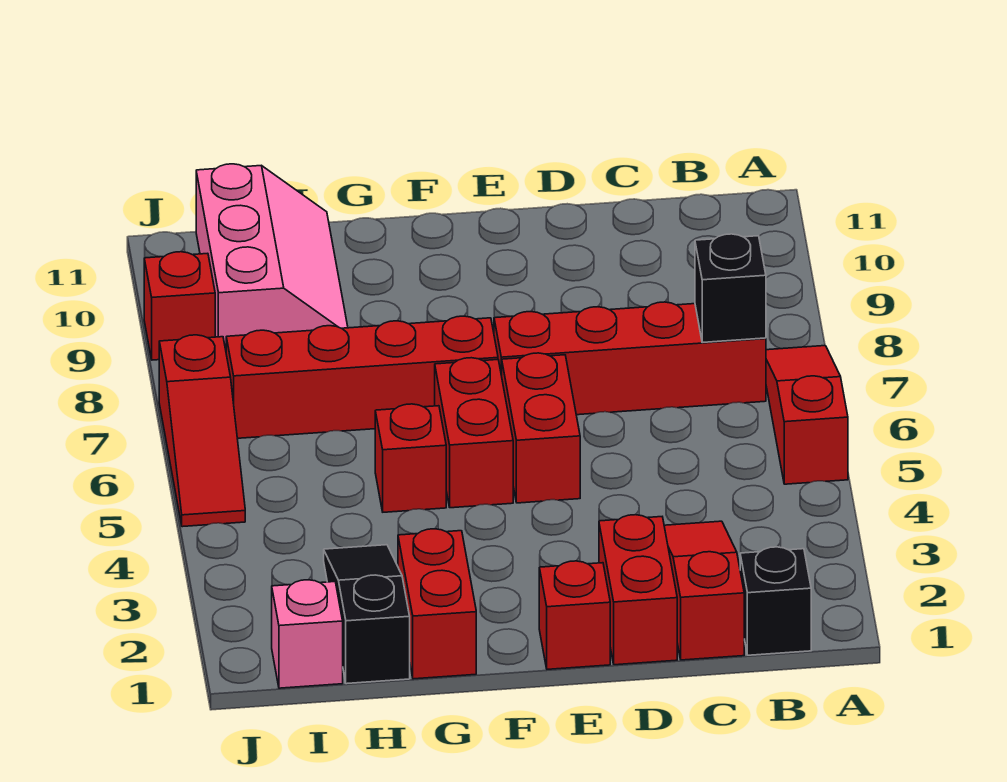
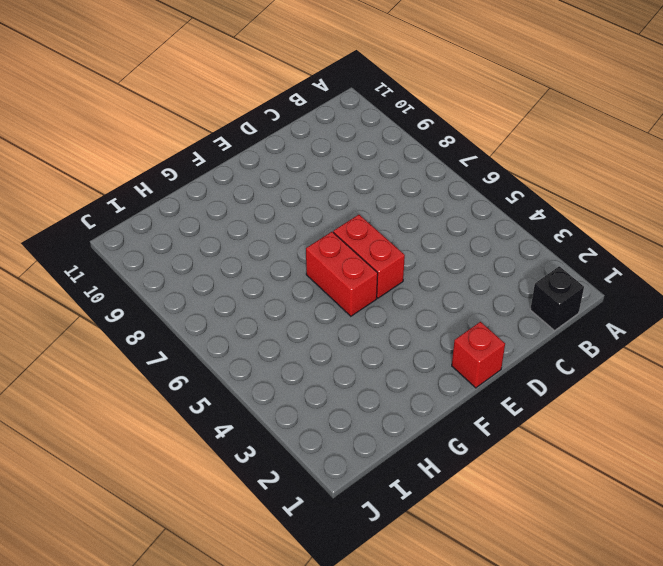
none -> red 1x3 slope [766,346,848,484]
none -> red 1x4 brick [494,302,766,415]
none -> red 1x3 slope [664,521,744,660]

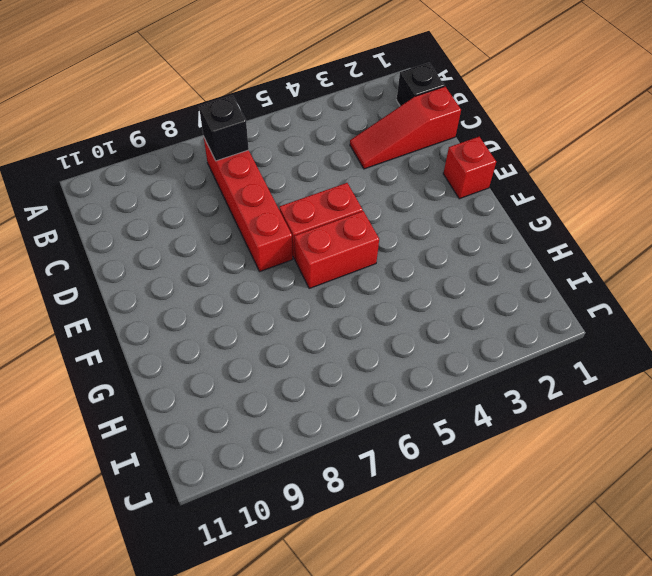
none -> red 1x3 slope [766,346,848,484]
none -> red 1x2 brick [599,515,677,665]
none -> red 1x4 brick [226,316,498,438]

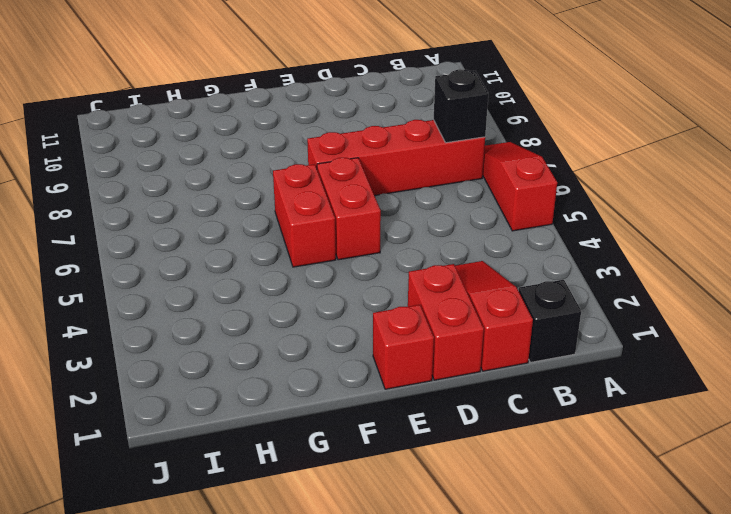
none -> red 1x4 brick [226,316,498,438]
none -> red 1x2 brick [398,529,476,679]
none -> red 1x1 brick [375,404,446,512]

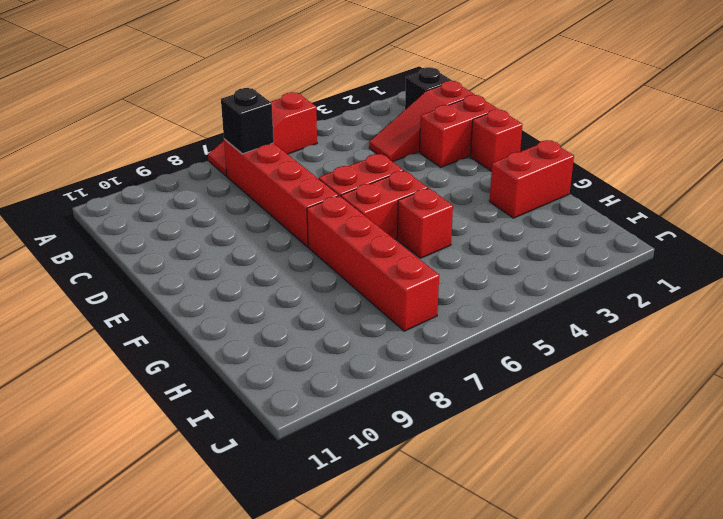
none -> black 1x3 slope [324,545,410,684]
none -> pink 2x3 slope [196,164,348,349]
none -> pink 1x1 brick [272,580,343,688]

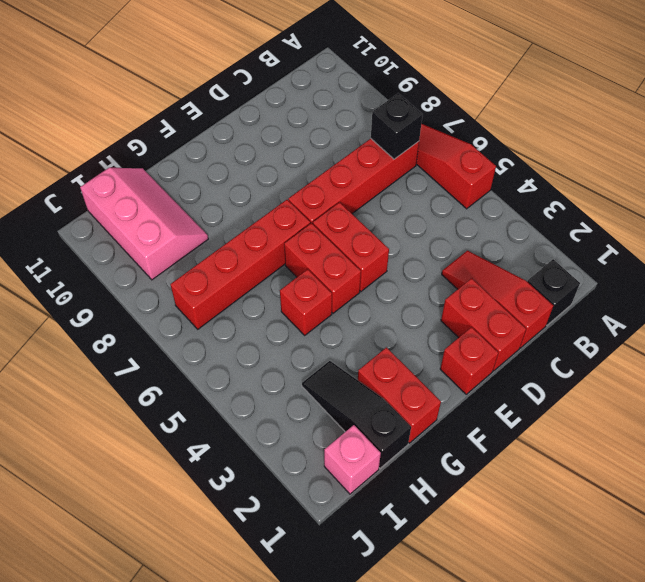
none -> red 1x3 slope [159,335,245,527]
none -> red 1x1 brick [144,252,215,360]

